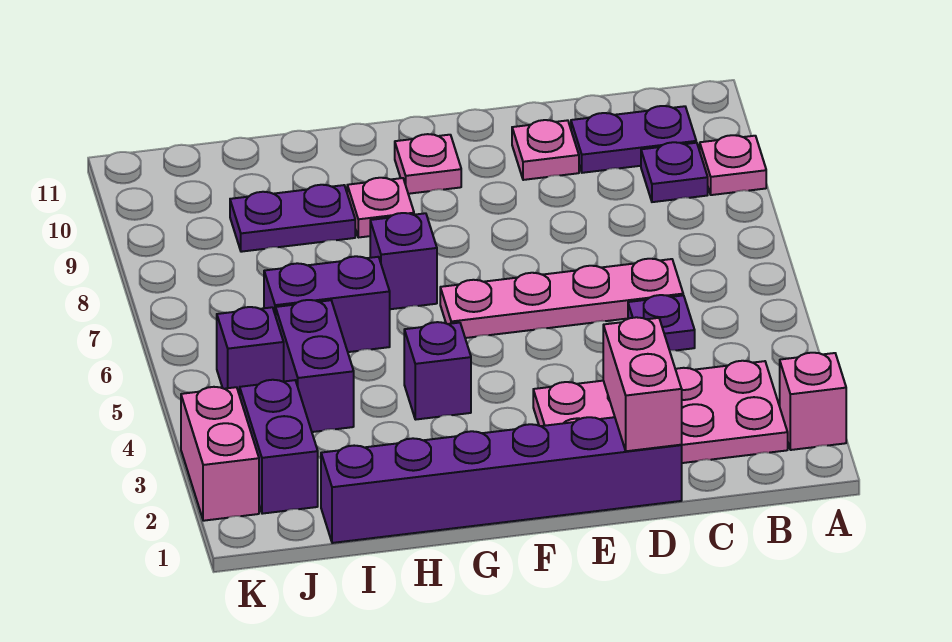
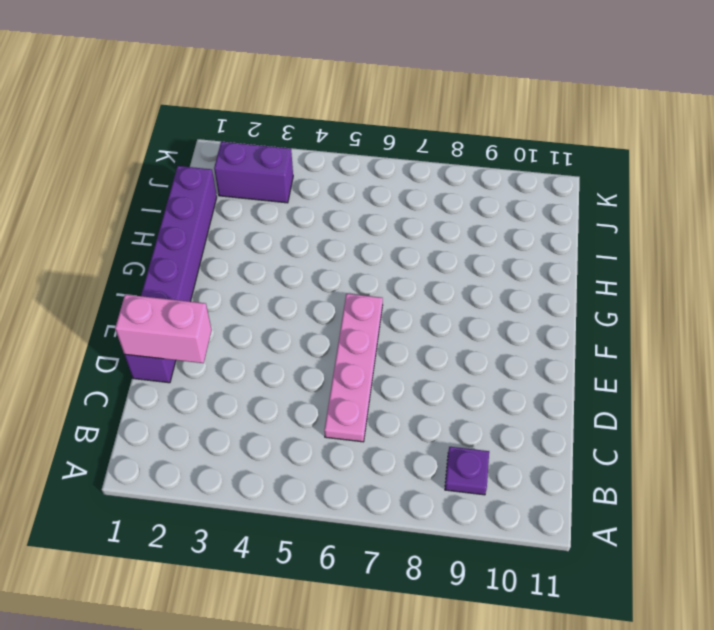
none -> pink 1x1 brick [780,353,846,450]
none -> pink 1x1 plate [700,135,766,195]
none -> pink 2x4 plate [533,361,788,463]

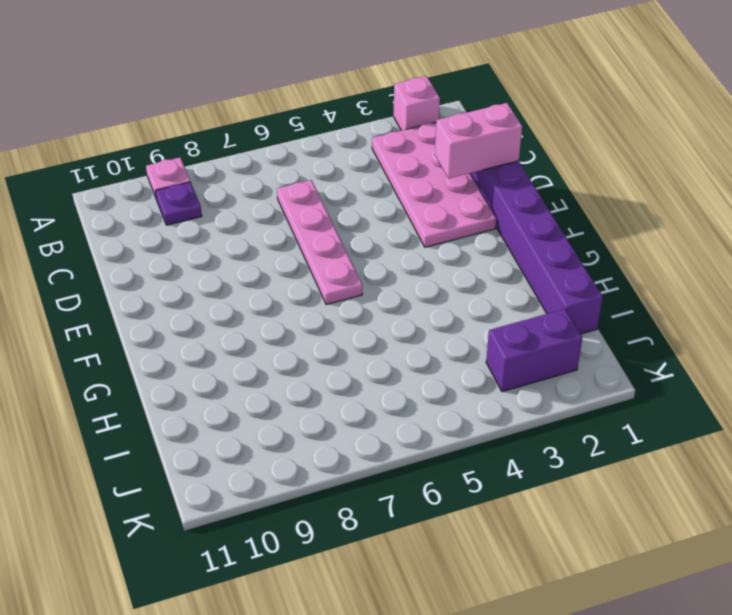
none -> purple 1x2 plate [571,106,696,173]
none -> purple 1x1 plate [628,295,695,350]
none -> pink 1x1 plate [512,120,579,180]

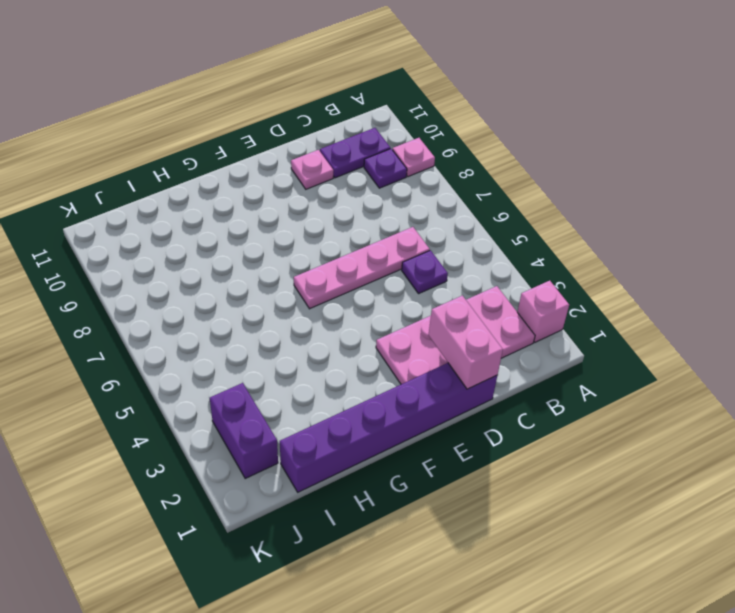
none -> pink 1x1 plate [395,134,461,194]
none -> purple 1x1 brick [404,322,471,420]
none -> purple 1x1 brick [370,213,437,309]

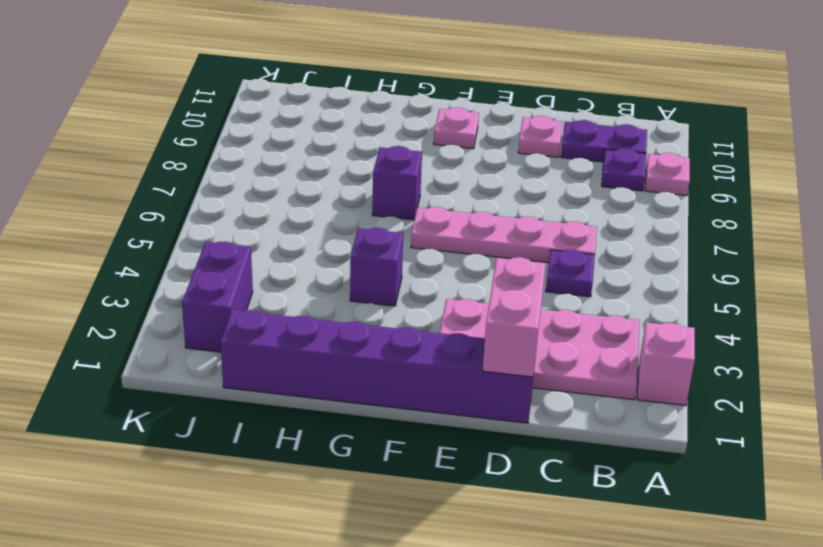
none -> pink 1x1 plate [347,178,414,238]
none -> purple 1x2 brick [264,256,390,352]
none -> purple 1x2 plate [230,185,355,252]

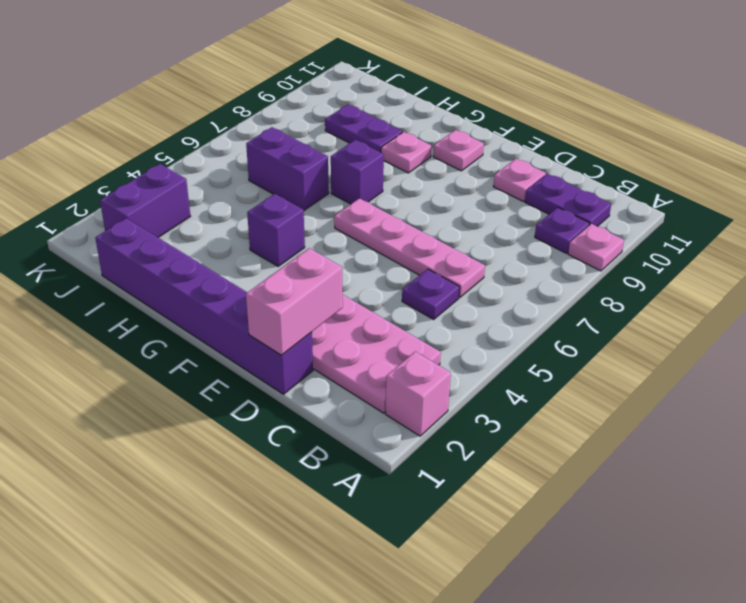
none -> purple 1x2 brick [276,300,354,432]
none -> purple 1x1 brick [217,307,284,395]
none -> pink 1x2 brick [181,387,259,521]

